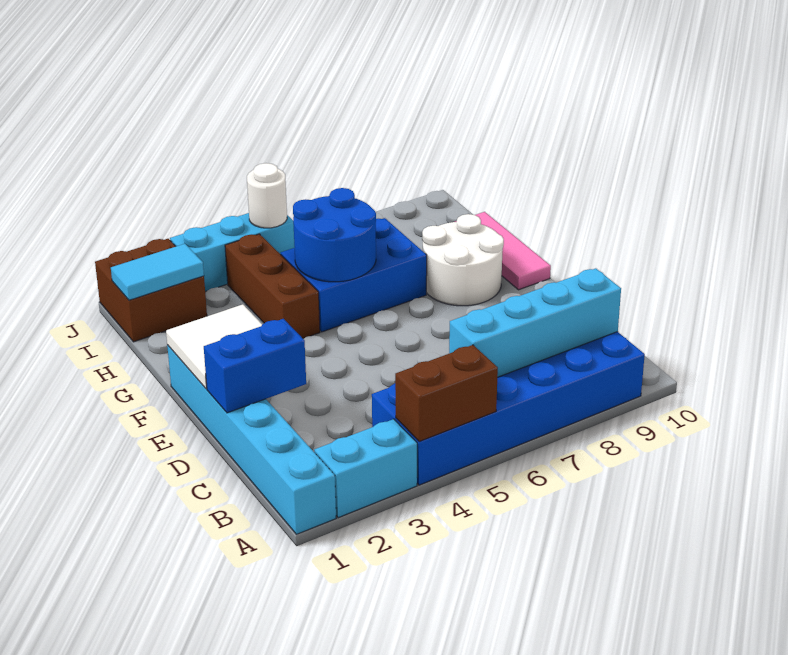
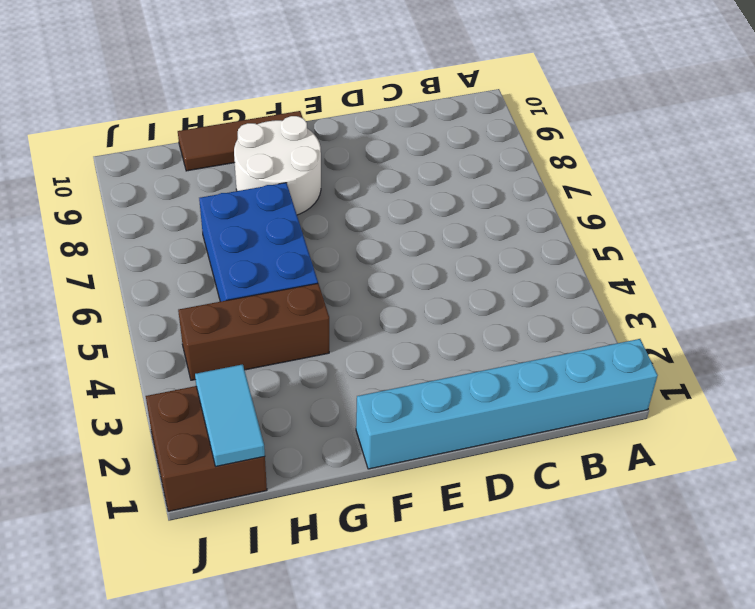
brown 1x3 tile [178,111,303,171] -> pink 1x3 tile [455,212,551,290]
none -> cyan 1x2 brick [314,419,417,518]
none -> blue 2x6 brick [372,332,645,485]
none -> cyan 1x3 brick [170,213,295,291]

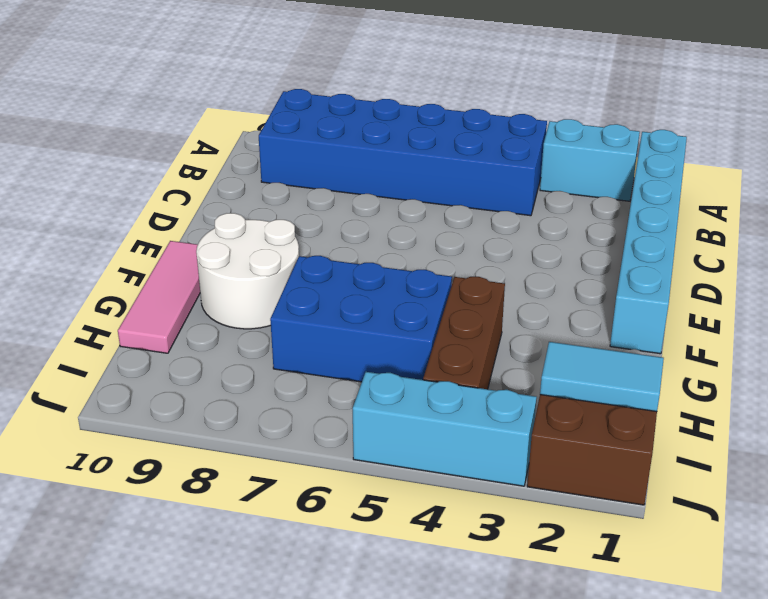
none -> brown 1x2 brick [395,345,498,441]
none -> cyan 1x4 brick [449,268,621,377]
none -> blue 1x2 brick [204,319,306,413]

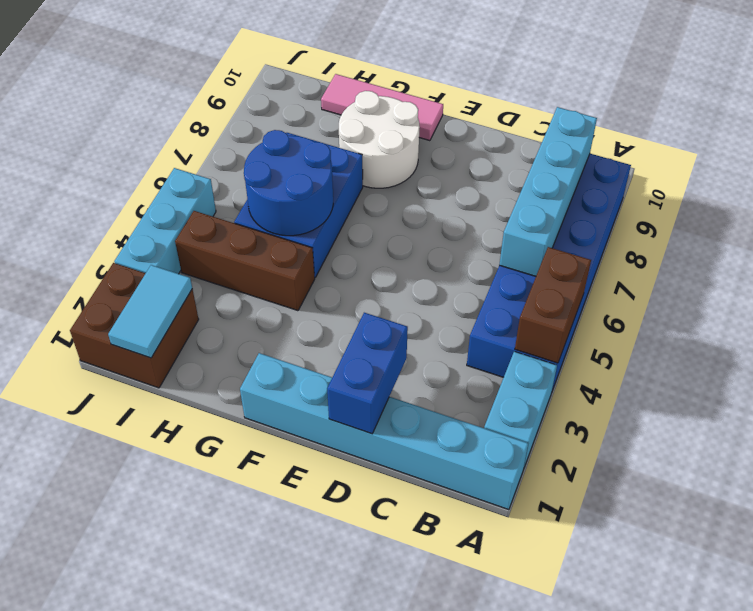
none -> white 2x2 tile [166,304,262,389]
none -> white 1x1 round brick [247,163,287,228]

